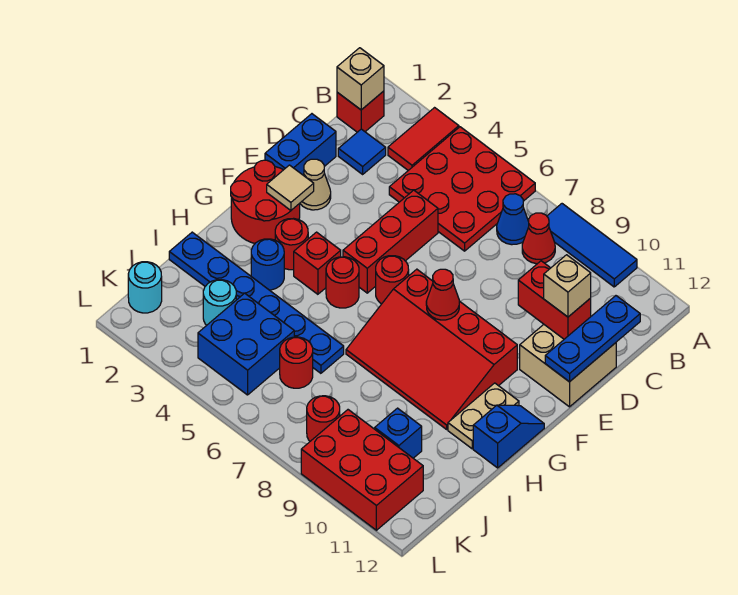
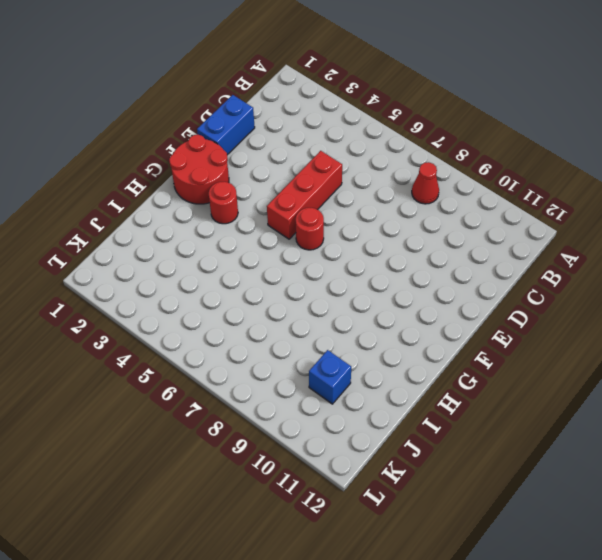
none -> red 1x2 tile [388,108,459,170]
none -> red 3x3 plate [389,127,535,251]
none -> blue 1x3 tile [547,204,637,287]
none -> red 1x1 brick [337,91,384,132]

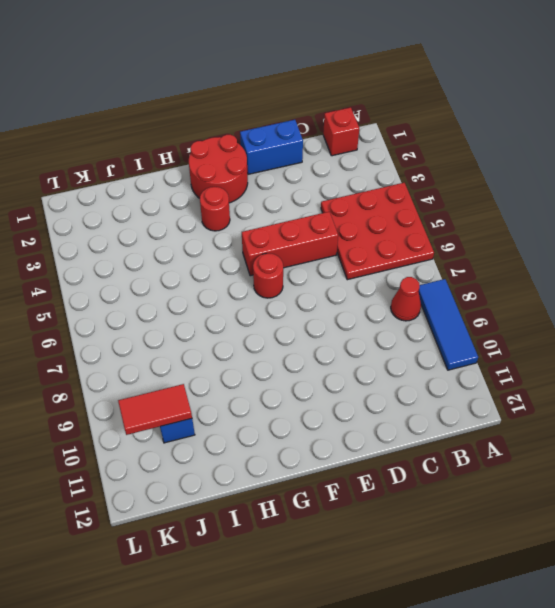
red 1x2 tile [118,384,192,435] -> red 1x2 tile moved to [388,108,459,170]
none -> blue 1x1 cone [497,194,529,245]
none -> blue 1x1 tile [338,129,386,174]
none -> tan 2x2 brick [520,325,616,407]
none -> tan 1x1 cone [300,159,331,210]

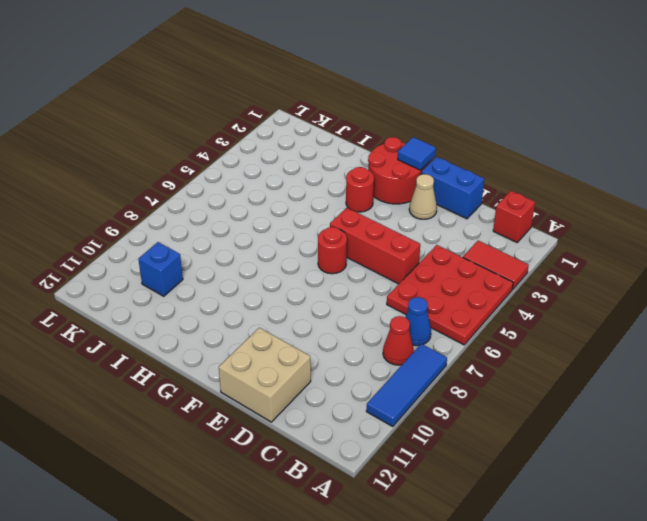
blue 1x1 tile [398,137,436,170] -> blue 1x1 tile moved to [338,129,386,174]
none -> red 3x4 slope [346,269,517,429]
none -> red 1x1 brick [294,232,341,294]
none -> red 1x1 round brick [326,257,359,308]
none -> tan 1x2 plate [448,383,519,449]

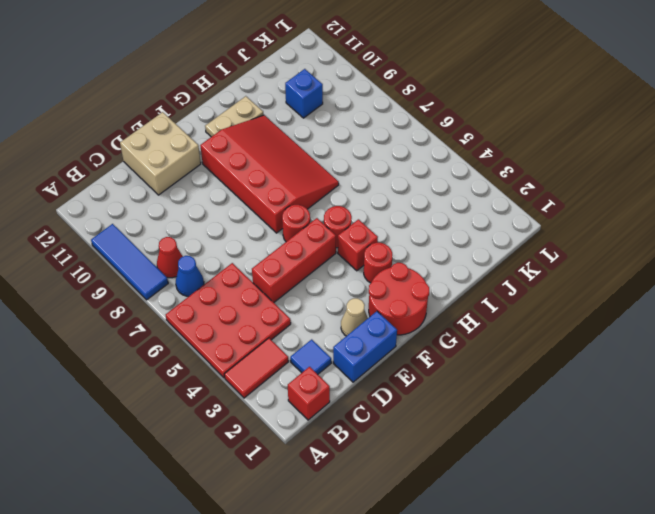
none -> blue 1x2 slope [473,405,544,468]
none -> blue 1x1 round brick [251,239,284,290]
none -> blue 1x6 plate [169,232,344,373]
none -> cyan 1x1 round brick [203,280,236,325]

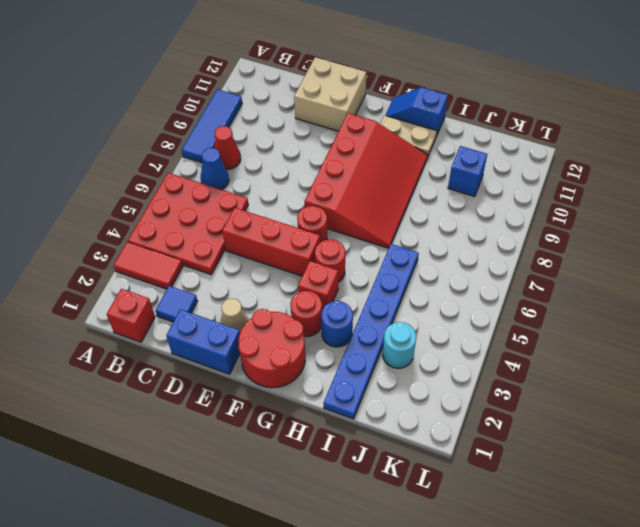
none -> blue 2x2 brick [198,293,294,395]
none -> red 1x1 round brick [280,337,313,388]
none -> cyan 1x1 round brick [128,262,162,313]
none -> red 1x1 round brick [307,396,340,441]

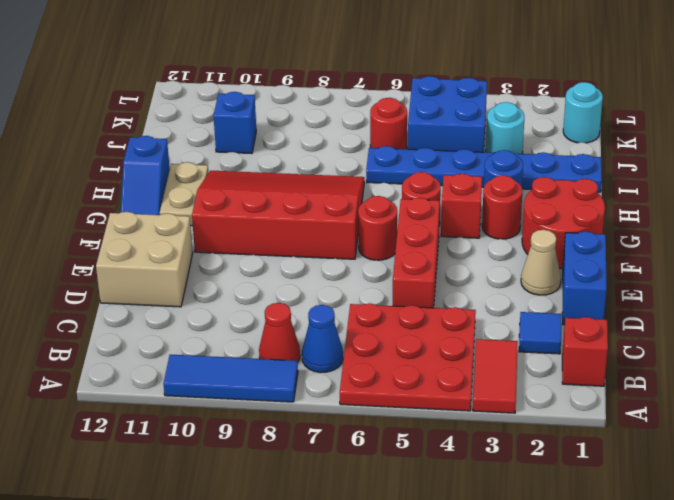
none -> red 1x1 round brick [307,396,340,441]
none -> red 2x3 brick [301,410,423,530]
none -> tan 1x1 brick [337,48,384,110]
none -> blue 1x3 plate [545,296,640,382]

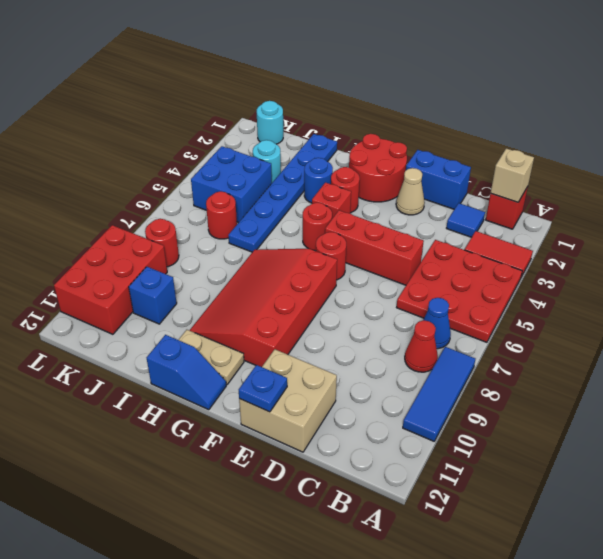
blue 1x1 plate [239,365,287,412] -> blue 1x3 plate [545,296,640,382]
none -> red 1x2 brick [518,261,591,339]
none -> tan 1x1 tile [267,165,314,210]
none -> red 1x1 cone [426,269,459,320]
none -> tan 1x1 brick [544,255,591,317]

